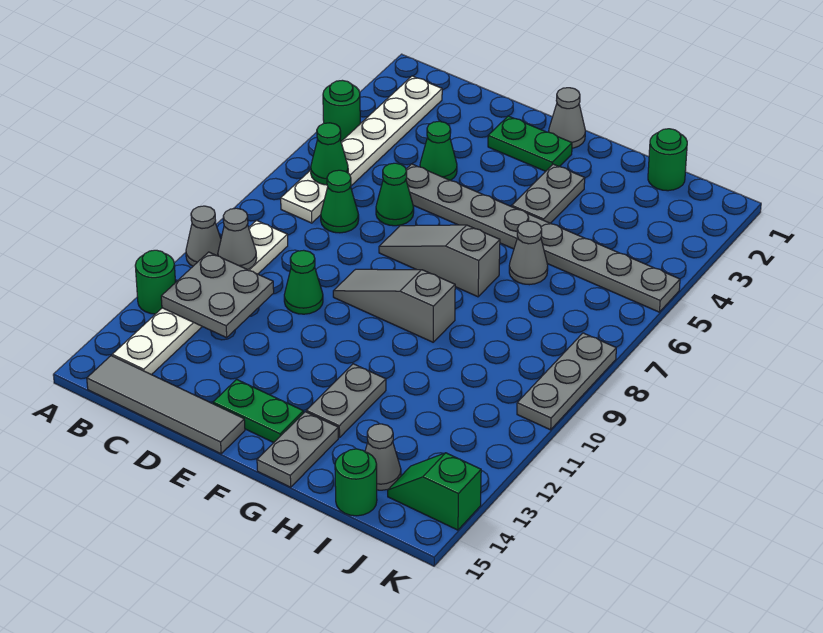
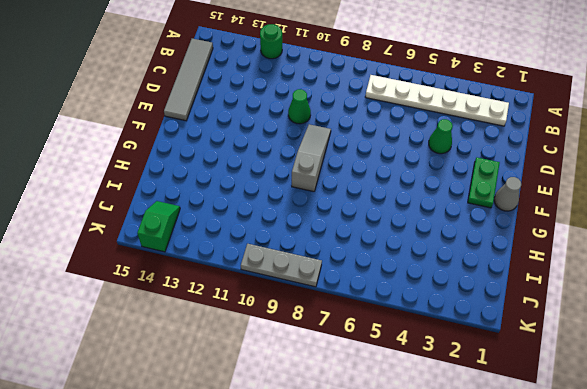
none -> green 1x1 round brick [323,80,360,141]
none -> grey 1x1 cone [186,206,221,266]
none -> white 1x6 plate [112,220,288,375]

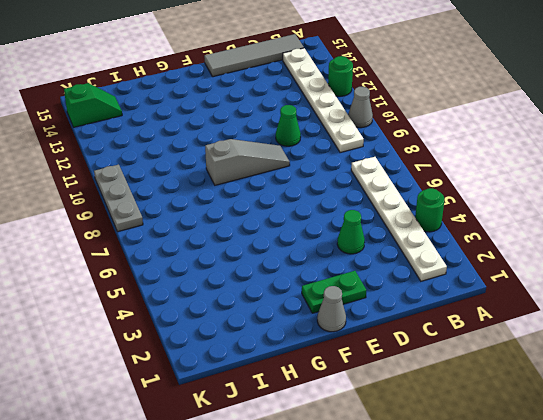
none -> green 1x1 cone [321,170,359,233]
none -> grey 1x8 plate [406,164,680,312]
none -> green 1x1 cone [376,163,414,226]

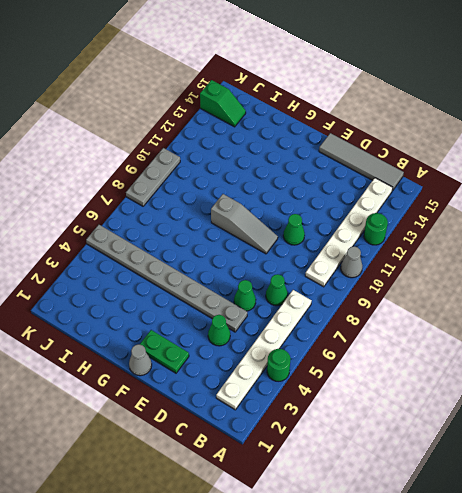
none -> grey 1x3 slope [379,225,500,297]
none -> green 1x2 plate [213,379,304,442]
none -> grey 1x2 plate [512,164,585,223]

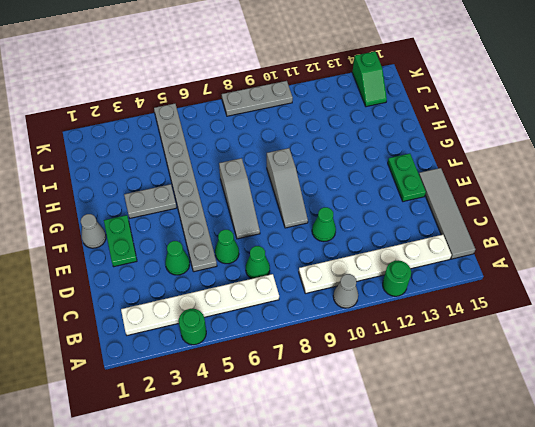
none -> grey 1x2 plate [306,364,386,438]
none -> grey 1x2 plate [257,412,338,487]
none -> grey 1x1 cone [509,221,548,285]

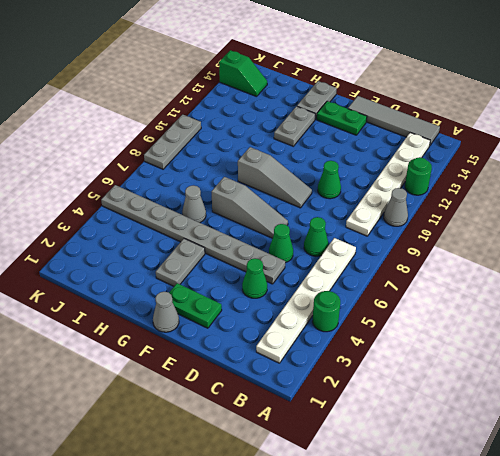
none -> green 1x1 round brick [648,129,687,191]
none -> grey 1x1 cone [365,424,401,490]
none -> green 1x1 round brick [335,449,377,516]

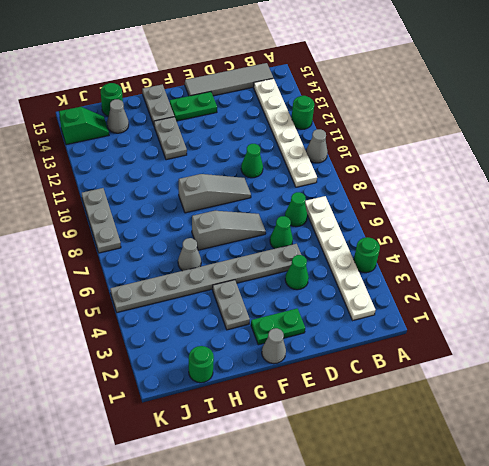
none -> green 1x1 cone [311,123,348,185]
none -> grey 1x1 cone [218,208,257,270]
none -> grey 2x2 plate [161,252,274,338]

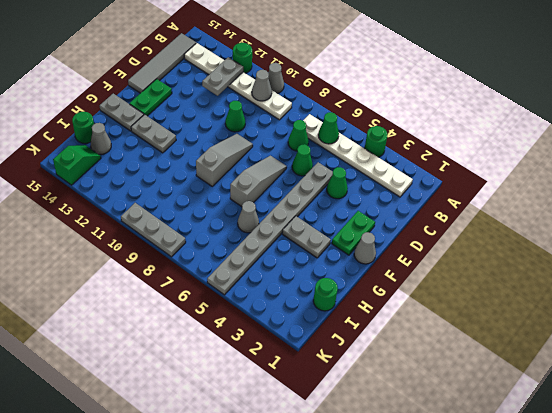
grey 1x2 plate [202,57,243,96] -> grey 2x2 plate [161,252,274,338]

